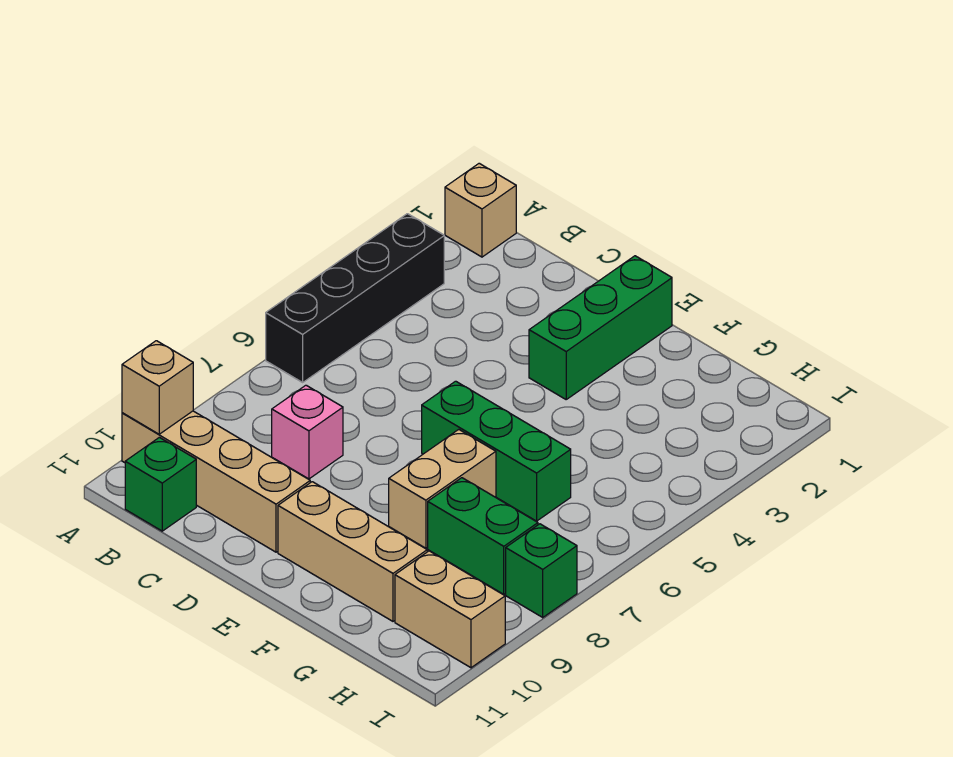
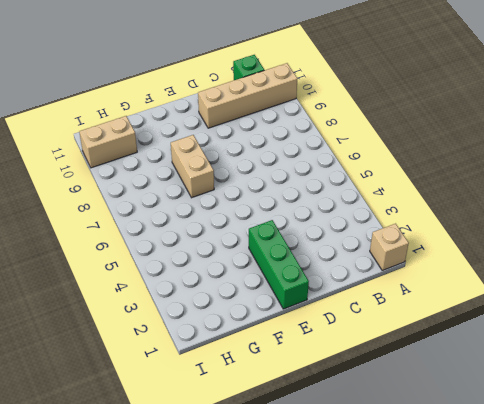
none -> black 1x4 brick [266,214,444,382]
none -> pink 1x1 brick [272,385,343,479]
none -> green 1x3 brick [422,381,571,521]

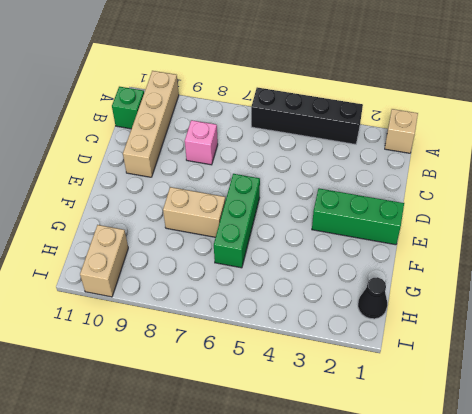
black 1x1 cone [358,277,387,319] -> none
none -> tan 1x3 brick [278,482,427,621]
none -> green 1x2 brick [428,478,538,594]
none -> green 1x1 brick [506,524,577,617]

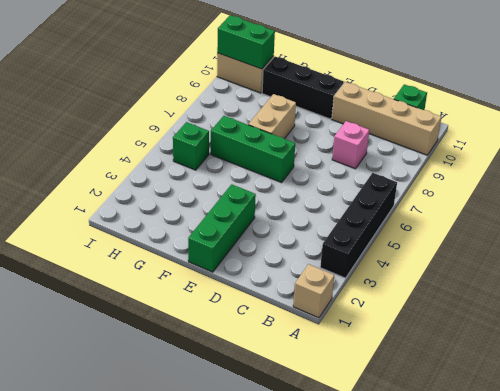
black 1x3 brick [262,57,344,119] -> tan 1x3 brick [278,482,427,621]
green 1x1 brick [173,122,209,170] -> green 1x1 brick moved to [506,524,577,617]
green 1x2 brick [217,15,275,69] -> green 1x2 brick moved to [428,478,538,594]
none -> tan 1x1 brick [122,341,193,434]

